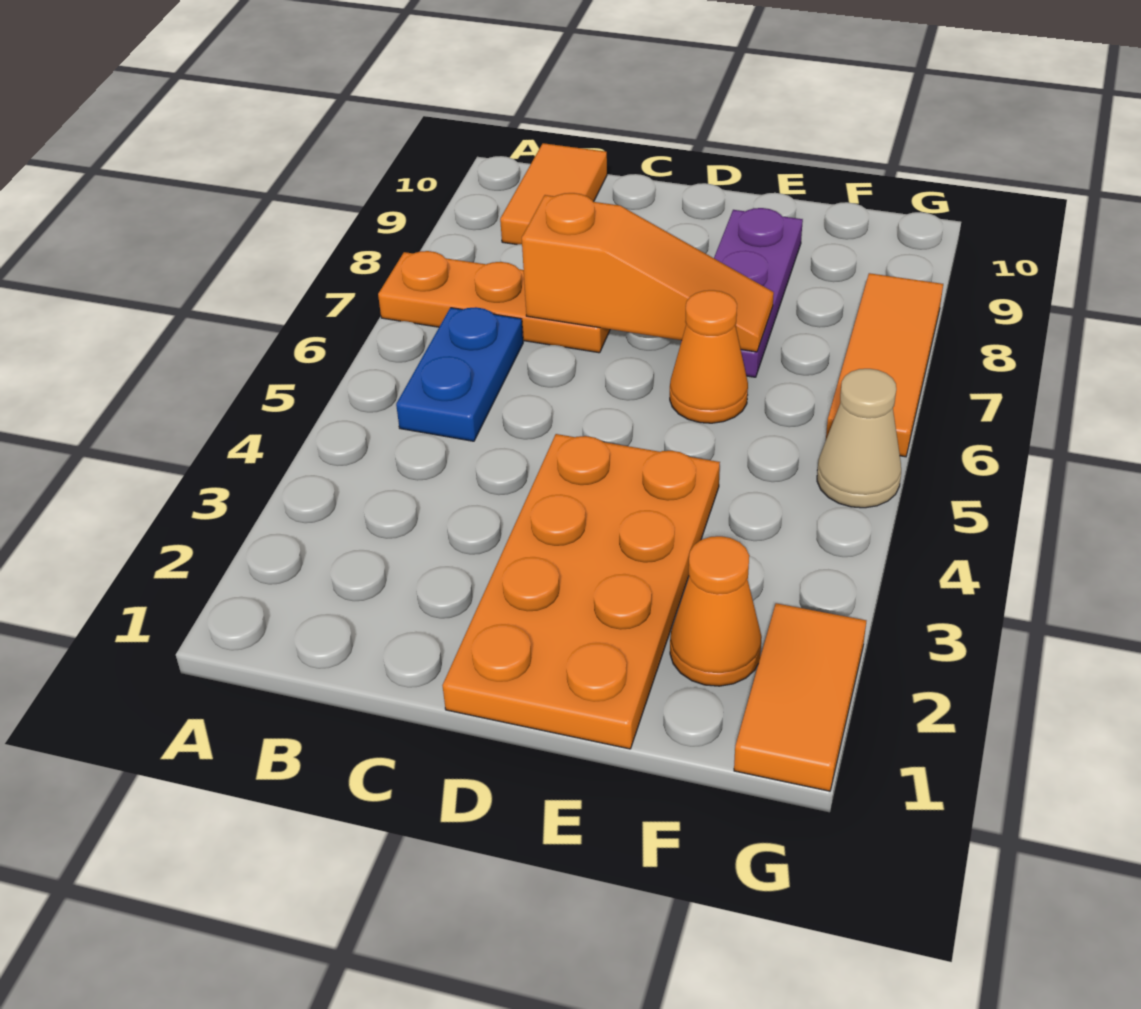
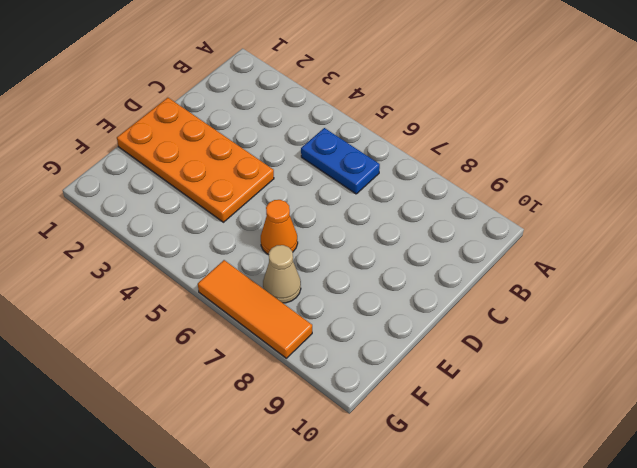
tan 1x1 cone [263,245,301,303] -> tan 1x1 cone moved to [817,369,901,508]
none -> orange 1x3 plate [378,251,610,353]
none -> orange 1x2 tile [500,143,607,245]

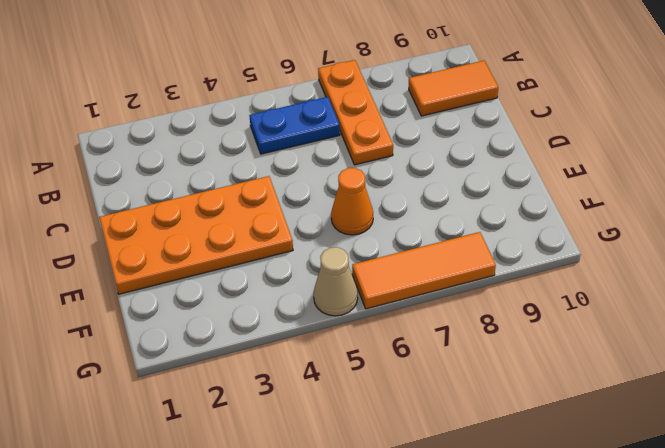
none -> purple 1x3 plate [714,208,803,377]
none -> orange 1x1 cone [670,536,762,686]

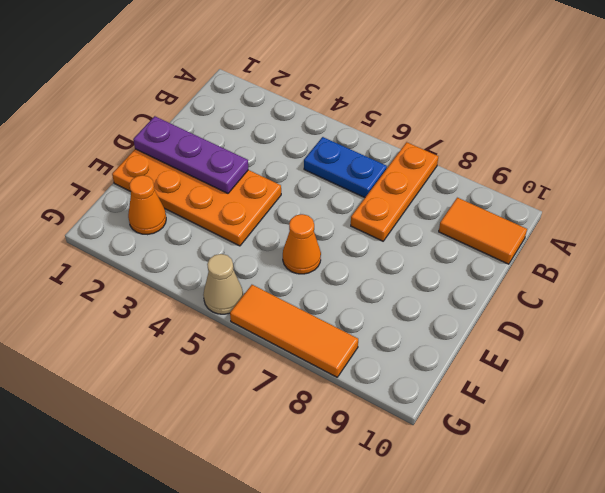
purple 1x3 plate [133,116,248,193] -> purple 1x3 plate moved to [714,208,803,377]
none -> orange 1x2 tile [734,603,866,791]
none -> orange 1x3 slope [522,193,774,352]

